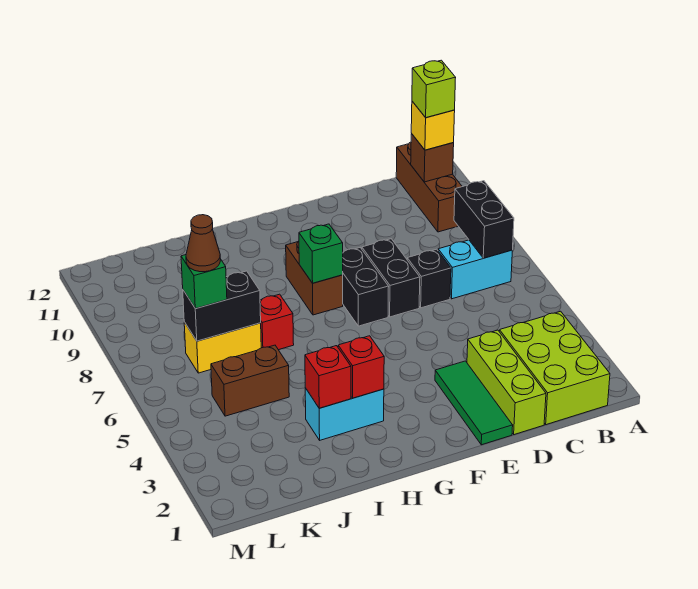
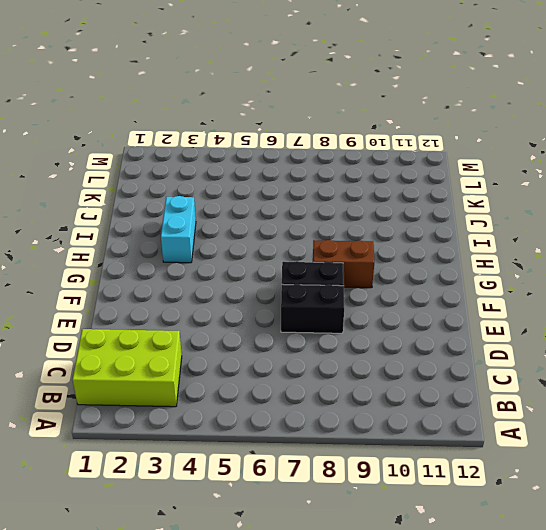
none -> cyan 1x2 brick [438,240,512,299]
none -> brown 1x3 brick [396,142,462,232]
none -> lime 1x3 brick [467,330,546,435]

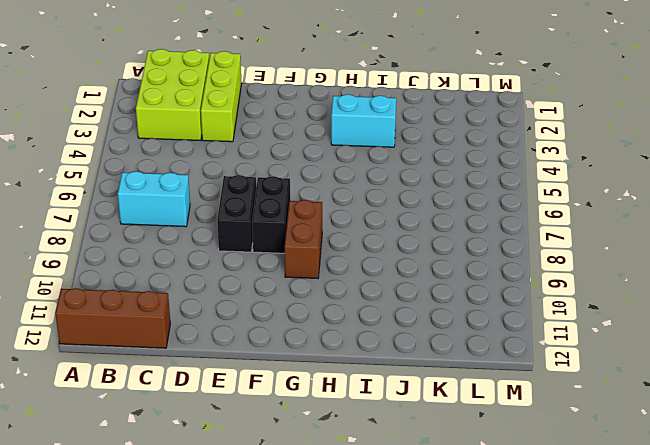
brown 1x3 brick [55,288,170,348] -> brown 1x3 brick turned to [396,142,462,232]
none -> black 1x1 brick [407,249,451,308]
none -> green 1x3 tile [435,361,513,445]
none -> red 1x1 brick [260,294,294,350]

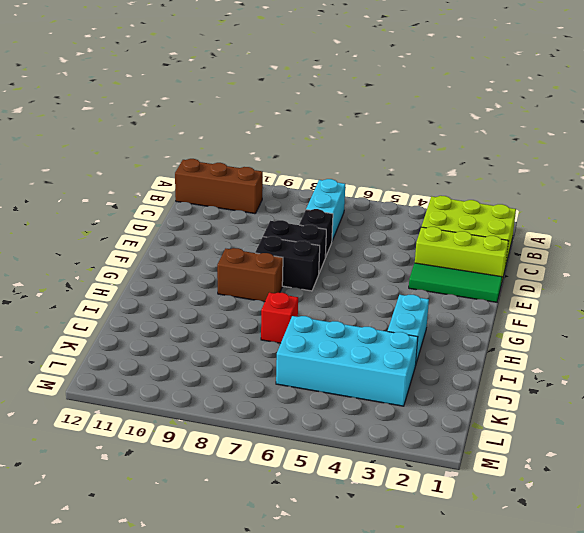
cyan 2x4 brick [276,316,418,406] -> brown 1x2 brick [211,345,289,416]
none -> yellow 1x2 brick [184,322,261,373]
none -> black 1x2 brick [454,181,514,258]
none -> brown 1x1 brick [411,134,454,182]

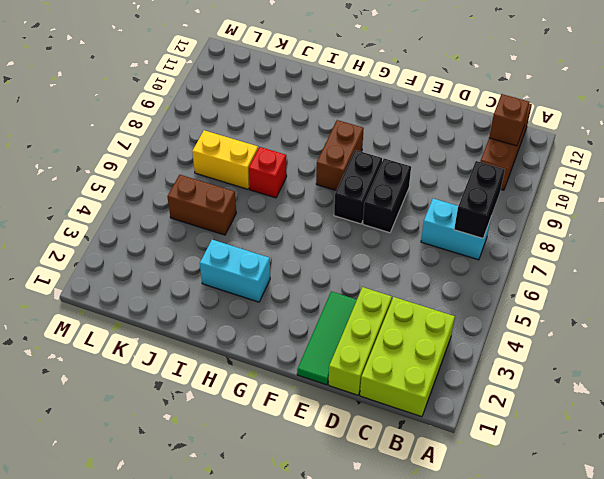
none -> black 1x1 brick [407,249,451,308]
none -> green 1x1 brick [299,224,343,283]
none -> red 1x1 brick [338,336,384,398]

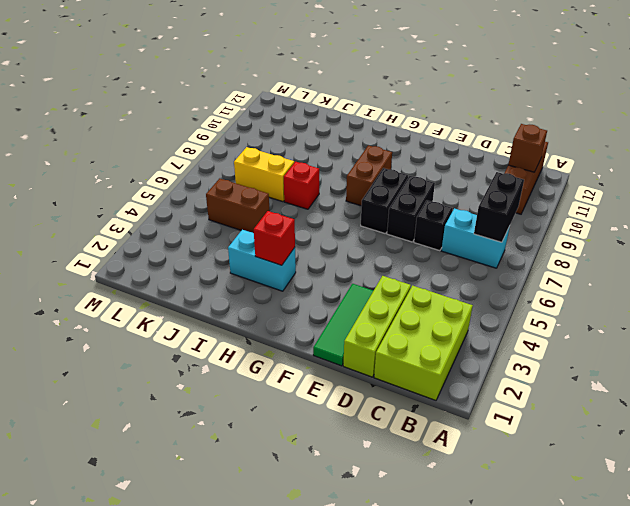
none -> green 1x1 brick [299,224,343,283]
none -> red 1x1 brick [305,346,351,408]
none -> black 1x2 brick [183,271,261,341]

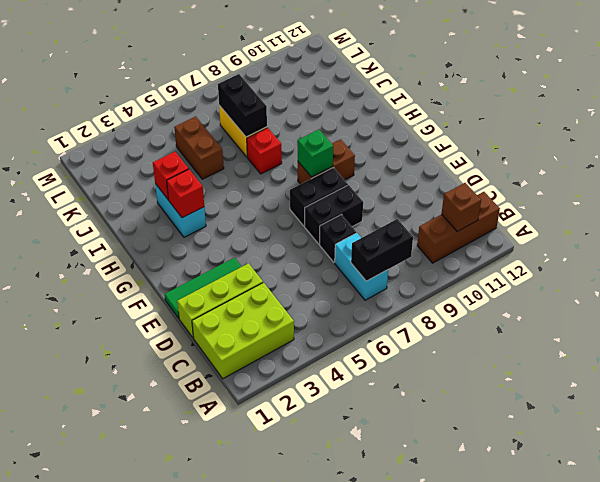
none -> yellow 1x1 brick [411,101,455,150]
none -> green 1x1 brick [181,255,227,309]
none -> lime 1x1 brick [412,60,456,118]

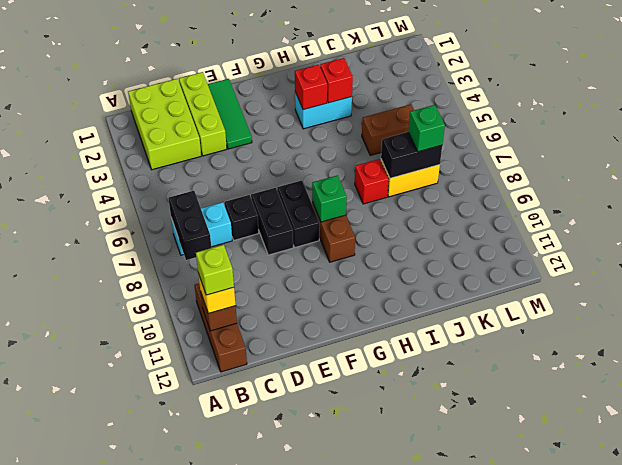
none -> brown 1x1 cone [186,215,220,272]

